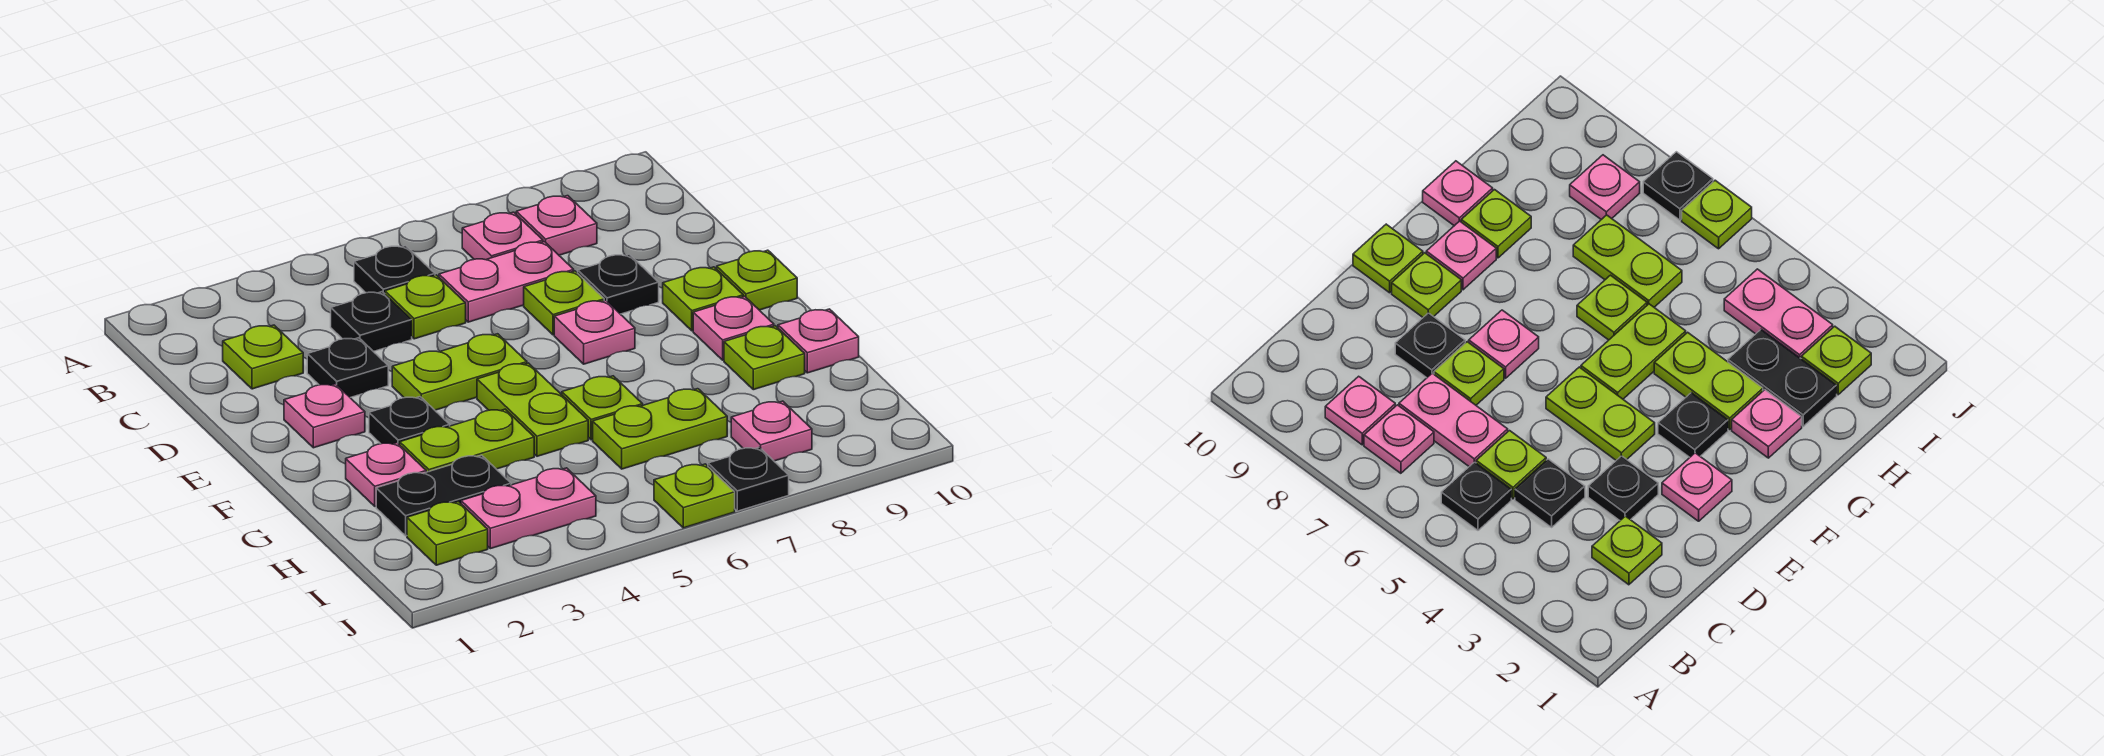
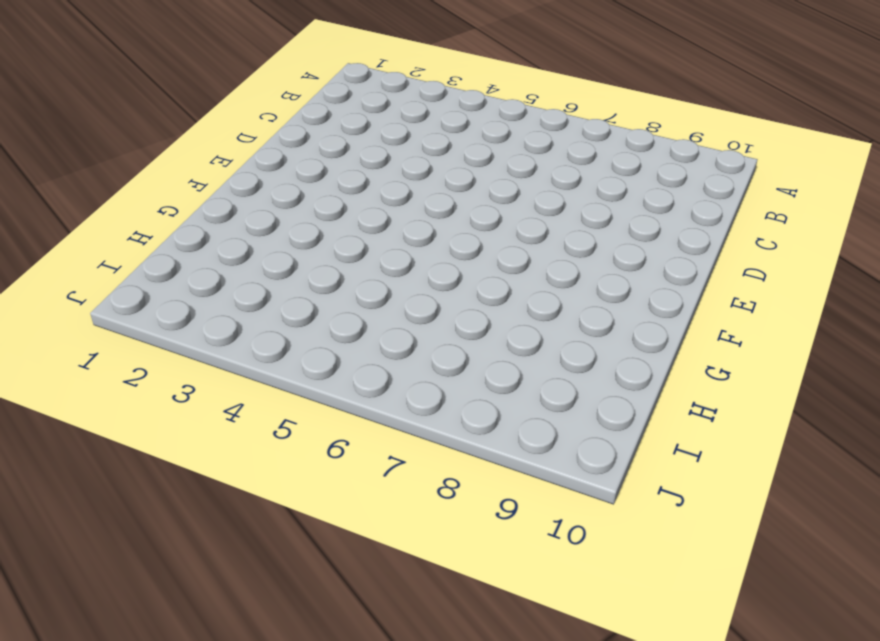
none -> black 1x1 plate [354,246,435,294]
none -> pink 1x1 plate [462,212,543,260]
none -> pink 1x1 plate [516,196,597,255]
none -> lime 1x1 plate [223,325,303,389]

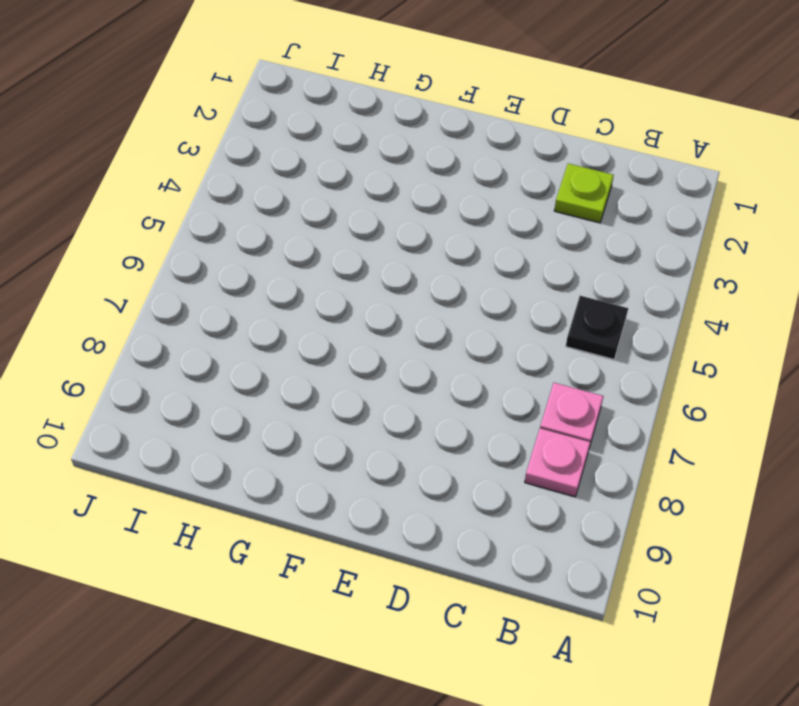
none -> black 1x1 plate [331,292,412,352]
none -> lime 1x1 plate [385,275,466,339]
none -> pink 1x2 plate [439,242,574,322]
none -> black 1x1 plate [307,338,388,398]

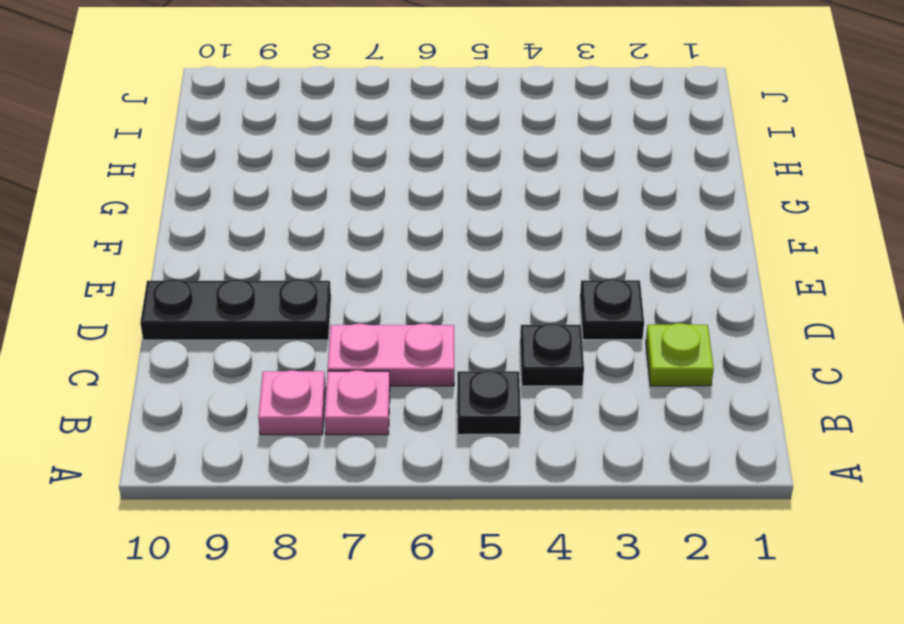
black 1x3 plate [140,279,331,340] -> black 1x1 plate [578,254,659,314]
none -> lime 1x1 plate [385,275,466,339]
none -> lime 1x1 plate [524,271,604,335]
none -> pink 1x1 plate [284,384,365,448]
none -> lime 1x2 plate [392,334,527,410]

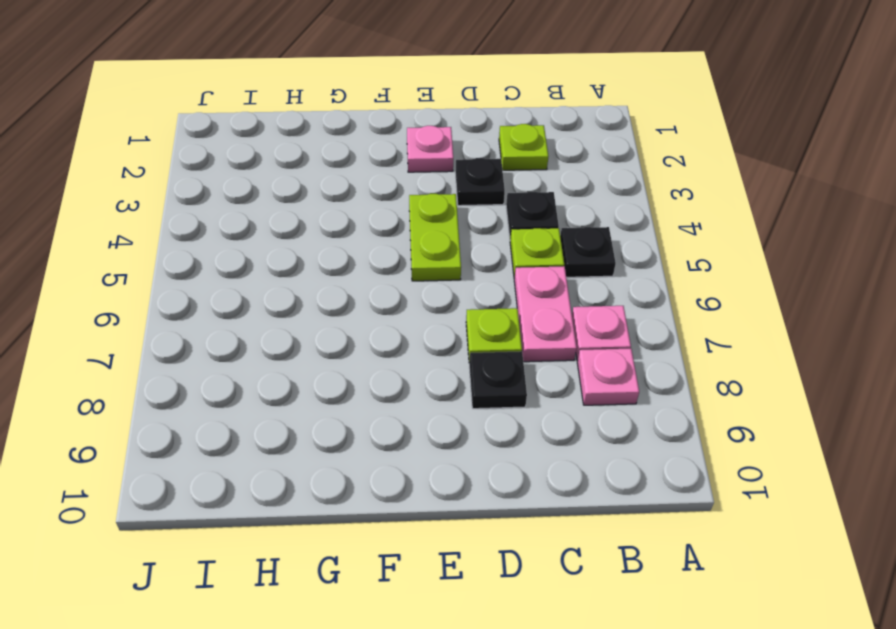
none -> pink 1x1 plate [554,300,635,364]
none -> lime 1x1 plate [663,267,743,331]
none -> lime 1x1 plate [717,250,797,310]
none -> black 1x1 plate [369,397,450,445]

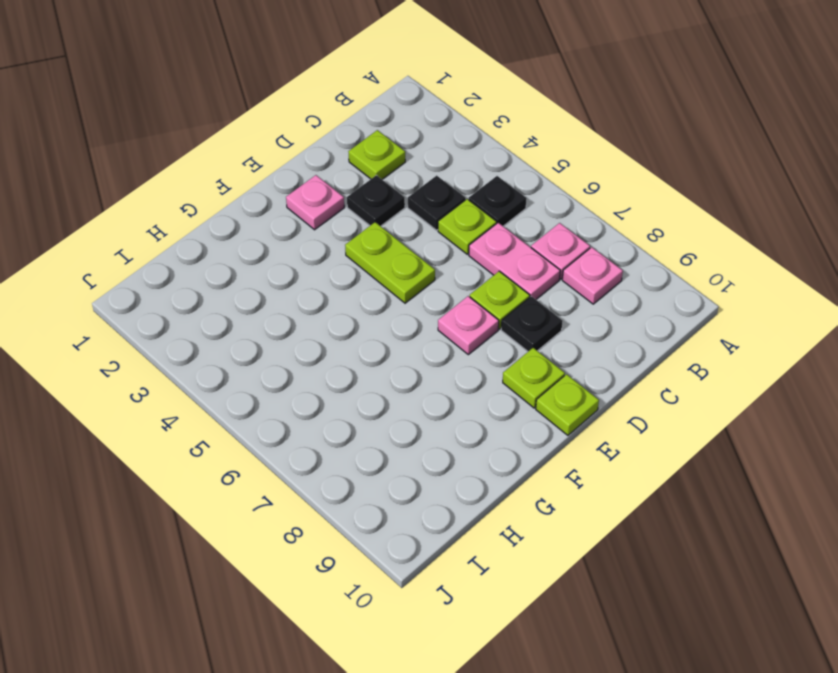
none -> black 1x1 plate [369,397,450,445]
none -> lime 1x2 plate [477,363,588,456]
none -> pink 1x1 plate [693,296,774,360]
none -> pink 1x1 plate [346,443,426,506]

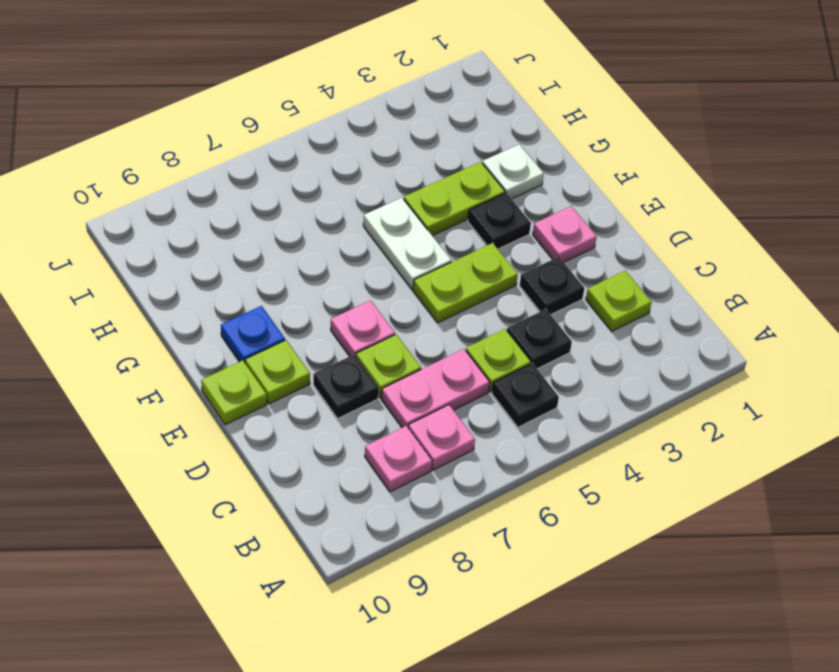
white 1x2 plate [363,198,451,289] -> lime 1x2 plate [477,363,588,456]
blue 1x1 plate [221,306,285,362] -> pink 1x1 plate [693,296,774,360]
white 1x1 plate [482,144,544,199] -> pink 1x1 plate [346,443,426,506]
none -> lime 1x1 plate [562,376,643,440]
none -> lime 1x1 plate [724,326,805,390]
none -> pink 1x1 plate [778,309,859,373]
none -> black 1x2 plate [376,455,511,536]

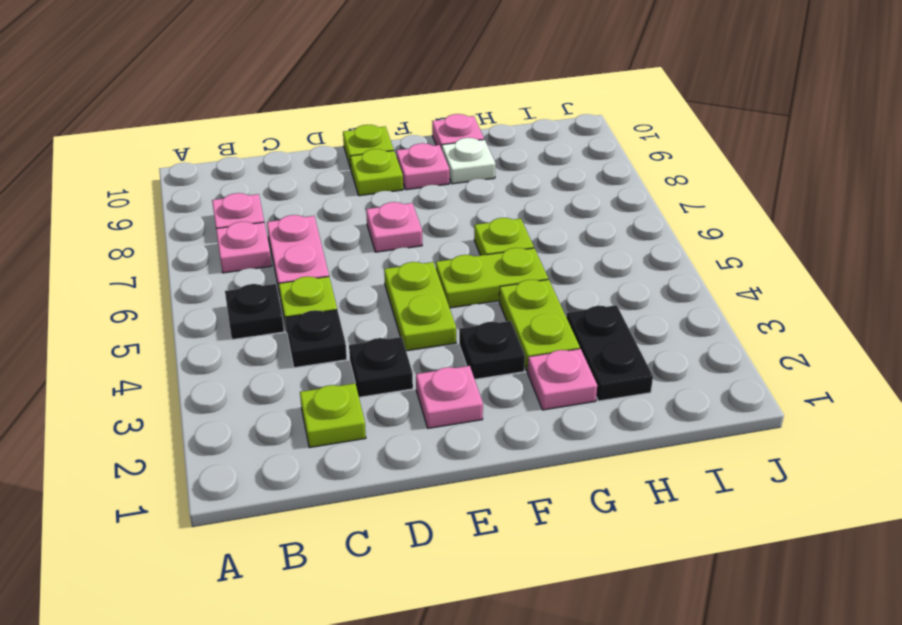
white 1x1 plate [442,138,496,184] -> lime 1x1 plate [724,326,805,390]
none -> lime 1x1 plate [524,271,604,335]
none -> black 1x1 plate [578,254,659,314]
none -> lime 1x2 plate [593,389,727,469]
none -> lime 1x1 plate [407,501,488,565]

